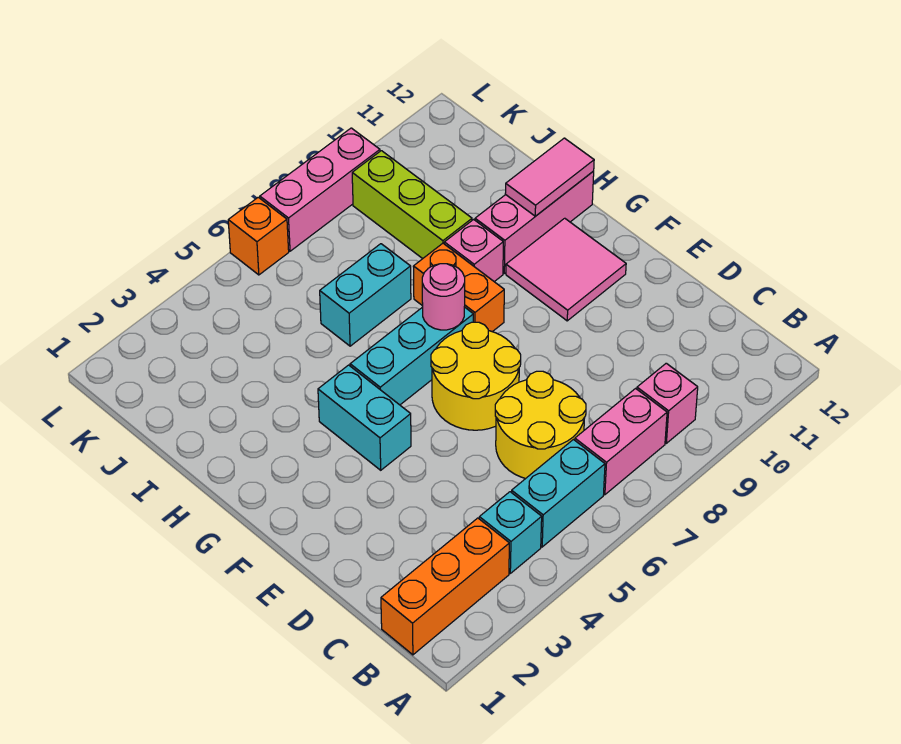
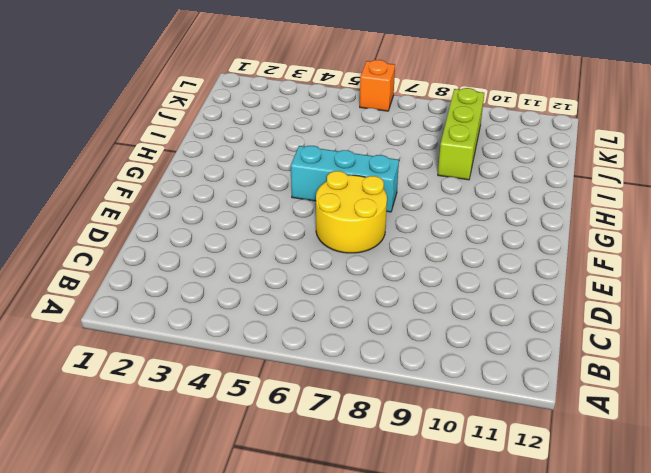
none -> orange 1x3 brick [381,518,509,655]
none -> cyan 1x1 brick [479,492,542,573]
none -> cyan 1x2 brick [512,440,605,547]

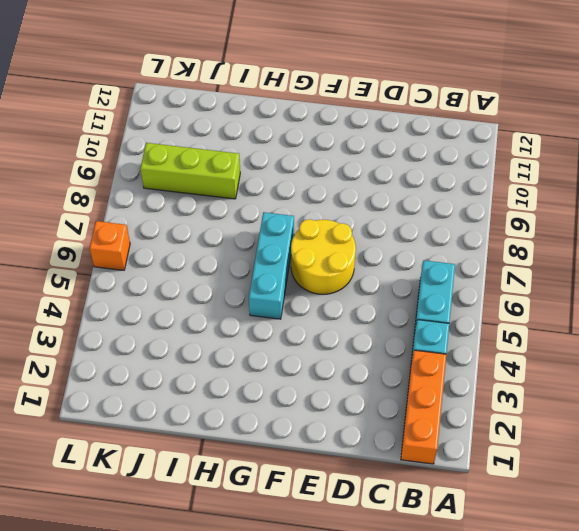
none -> pink 1x2 brick [575,389,667,495]
none -> pink 1x1 brick [637,363,698,443]
none -> yellow 2x2 round brick [495,371,586,479]

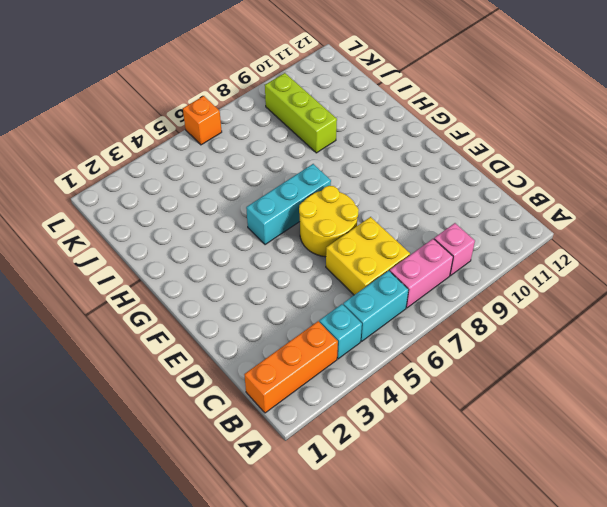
yellow 2x2 brick [326,217,410,295] -> yellow 2x2 round brick [495,371,586,479]
none -> cyan 1x2 brick [318,365,411,470]
none -> pink 2x2 tile [506,218,626,321]
none -> orange 1x2 brick [413,243,504,332]

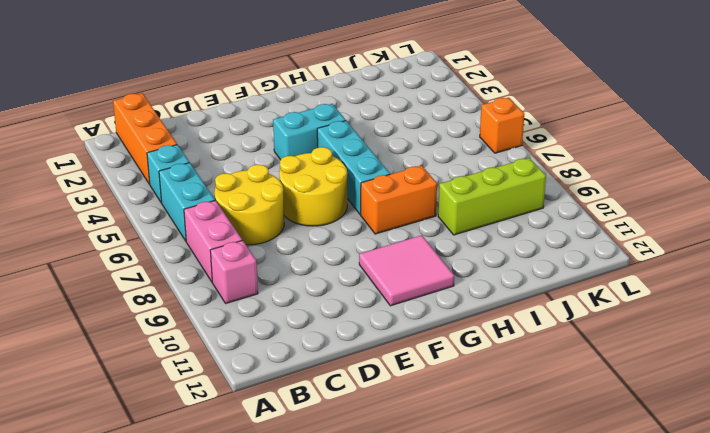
none -> pink 1x1 brick [444,219,503,282]
none -> pink 1x3 brick [475,171,594,273]
none -> cyan 1x2 brick [320,244,411,346]

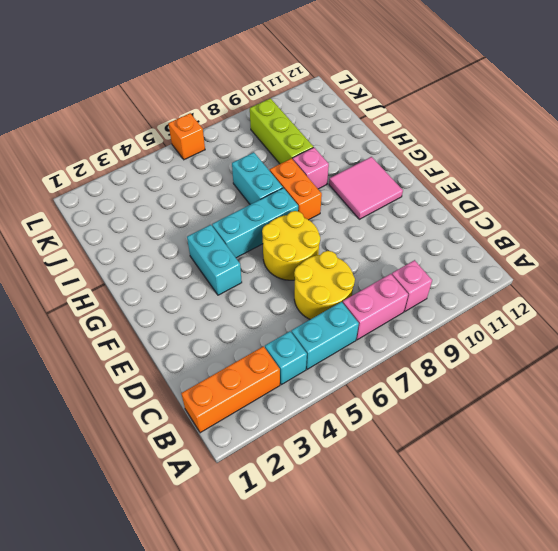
cyan 1x2 brick [232,152,283,204] -> cyan 1x2 brick turned to [320,244,411,346]
none -> pink 1x3 brick [475,171,594,273]
none -> pink 1x3 brick [260,128,380,251]
none -> pink 1x1 round brick [422,264,465,330]

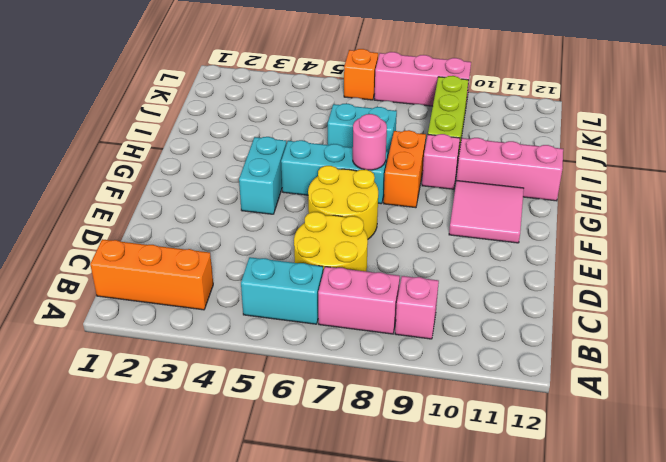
none -> cyan 1x1 brick [479,492,542,573]
none -> pink 1x2 tile [505,138,594,216]

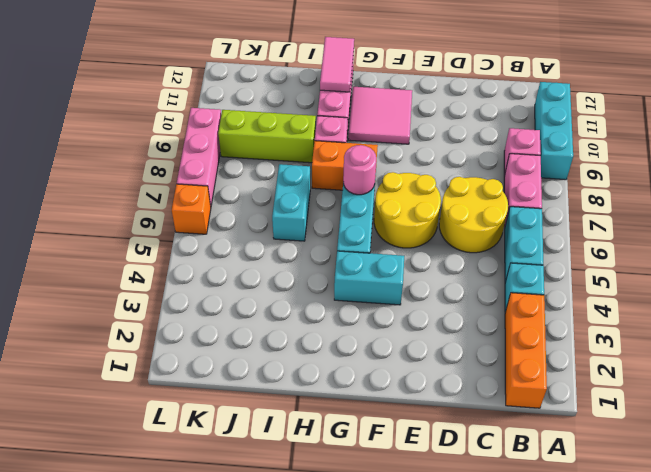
cyan 1x3 brick [535,82,573,180] -> none

